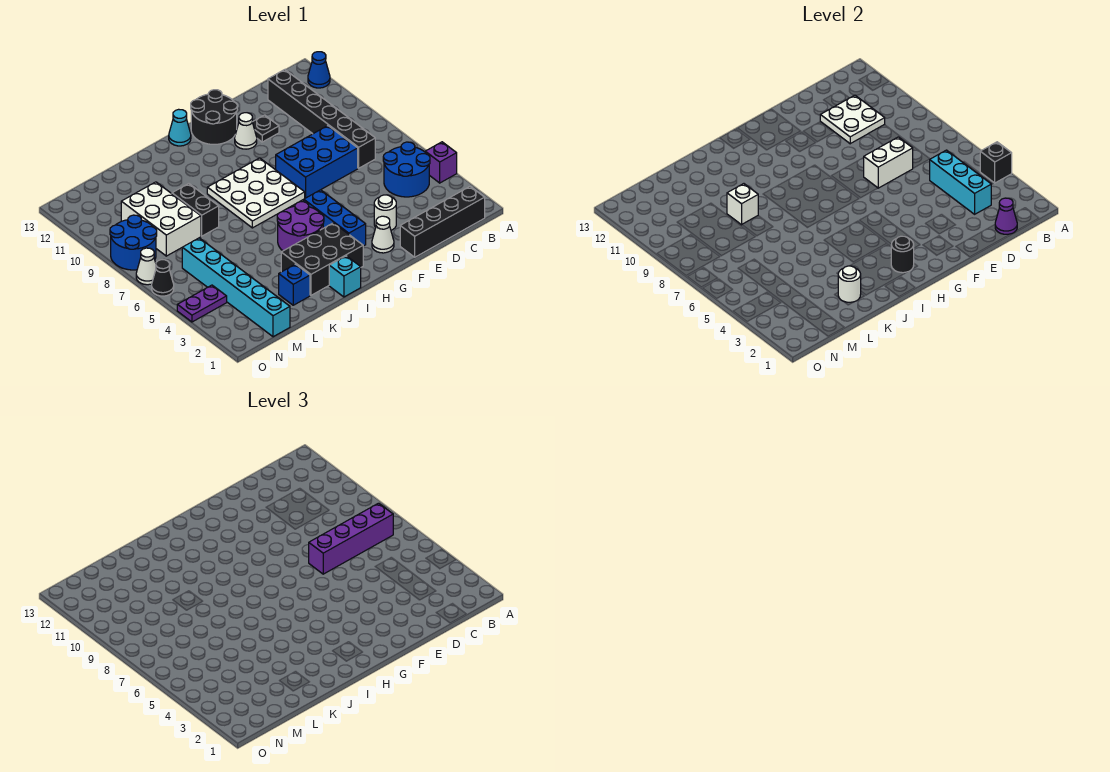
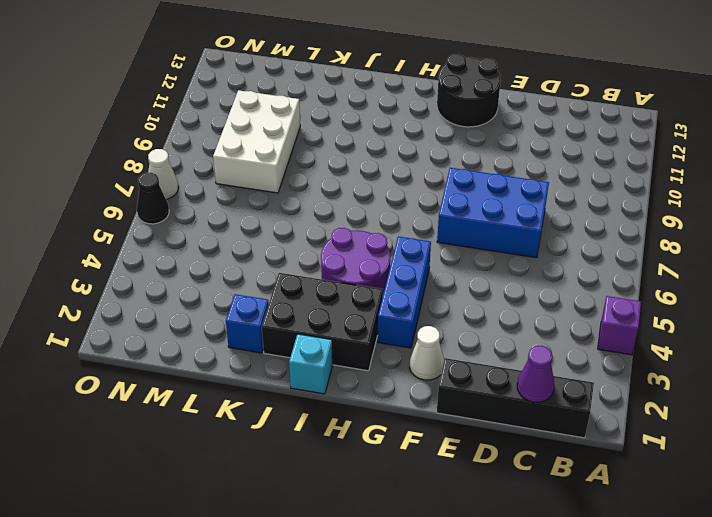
none -> blue 1x1 cone [308,52,330,88]
none -> blue 2x2 round brick [383,142,430,197]
none -> black 1x6 brick [268,70,375,168]
none -> white 1x1 round brick [374,195,396,230]

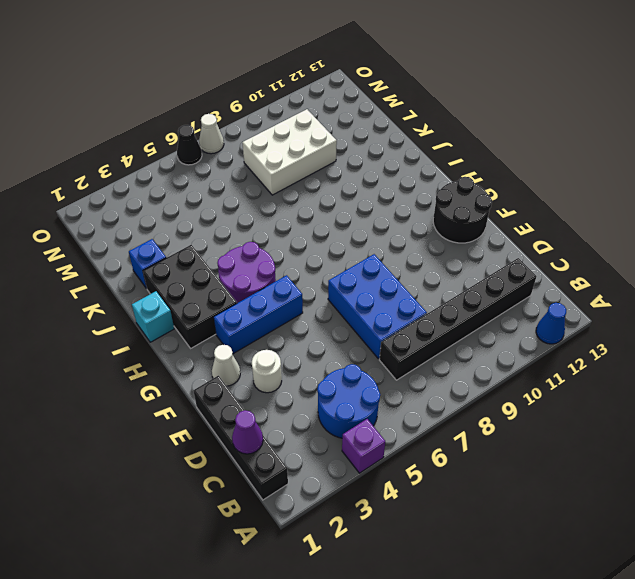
none -> black 1x1 plate [252,115,279,142]
none -> white 1x1 cone [235,113,257,149]
none -> white 3x3 plate [207,158,305,228]
none -> cyan 1x1 cone [169,109,191,146]

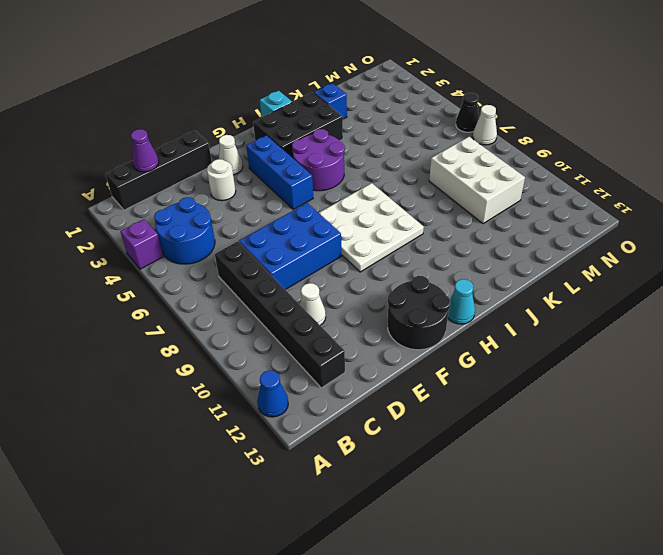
white 1x1 cone [300,283,326,325] -> white 1x1 cone moved to [235,113,257,149]
none -> black 1x1 plate [252,115,279,142]
none -> black 1x2 brick [172,184,219,236]
none -> cyan 1x6 brick [182,238,290,337]
none -> purple 1x2 plate [177,285,227,322]

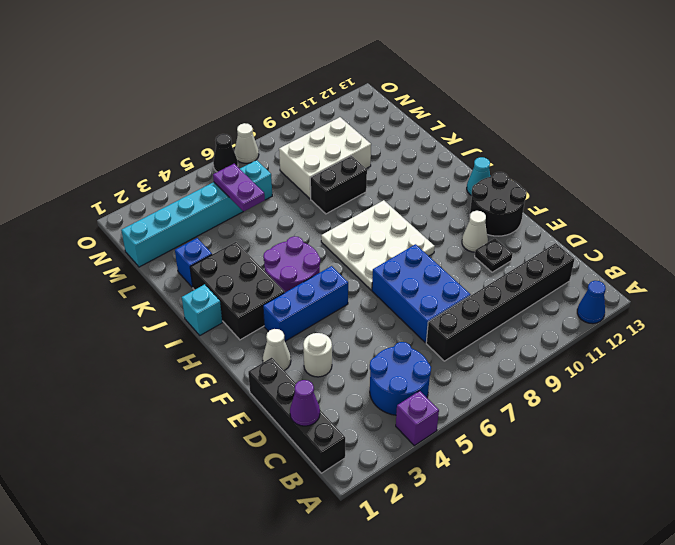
purple 1x2 plate [213,164,265,212] -> purple 1x2 plate moved to [177,285,227,322]
none -> blue 2x2 round brick [110,215,157,270]
none -> black 1x1 brick [980,142,1012,183]
none -> cyan 1x3 brick [930,150,991,214]
none -> white 2x2 plate [820,95,885,144]

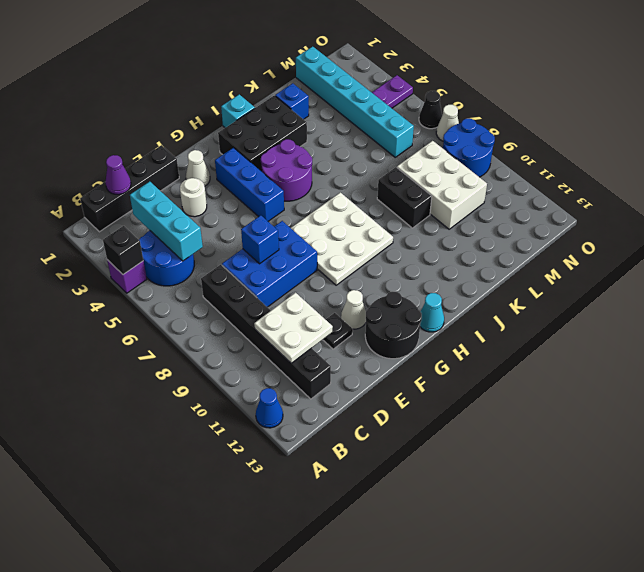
blue 1x1 brick [241,215,279,264] -> white 1x2 brick [864,137,913,188]
none -> black 1x1 round brick [891,236,914,273]
none -> white 1x1 round brick [838,266,861,302]
none -> white 1x1 brick [727,184,758,225]
none -> purple 1x4 brick [309,503,393,574]

